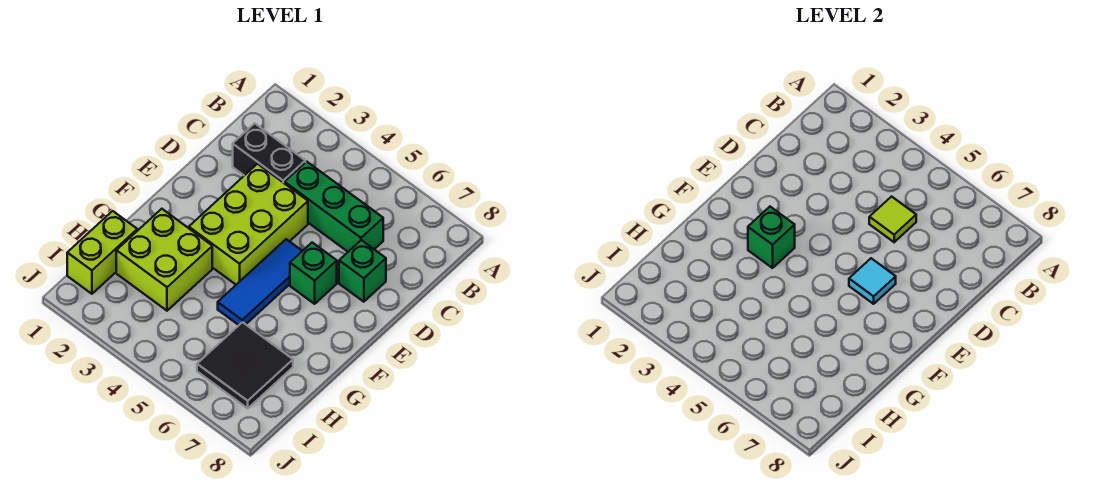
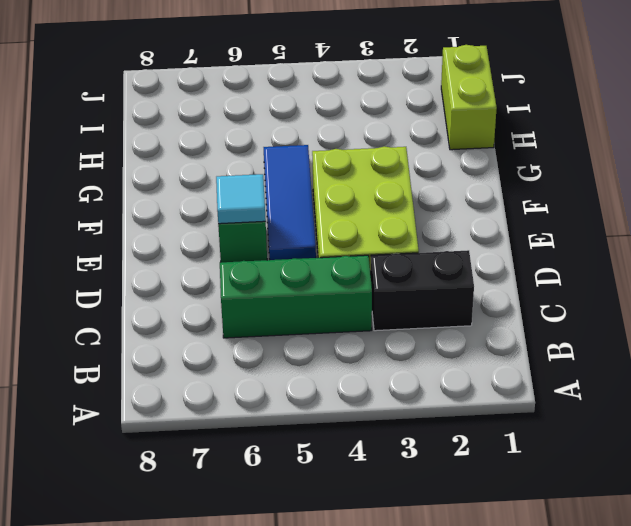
none -> green 1x1 brick [339,240,386,302]
none -> lime 2x2 brick [116,209,212,311]
none -> black 2x2 tile [197,322,293,408]

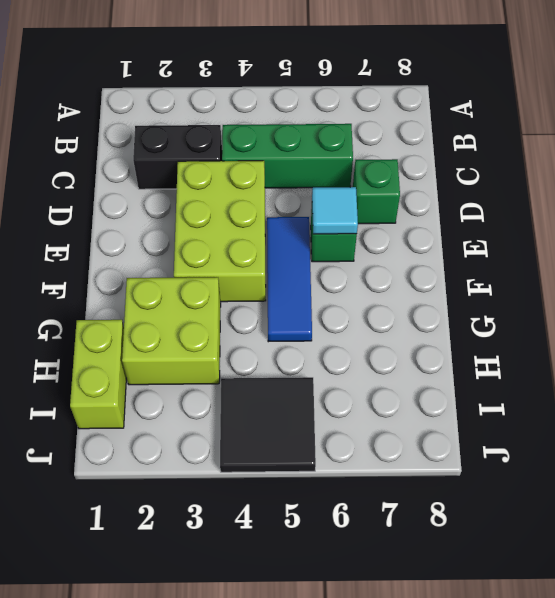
black 2x2 tile [220,377,316,472] -> black 2x2 tile moved to [197,322,293,408]
none -> lime 1x1 tile [869,197,916,242]
none -> green 1x1 brick [748,207,795,268]

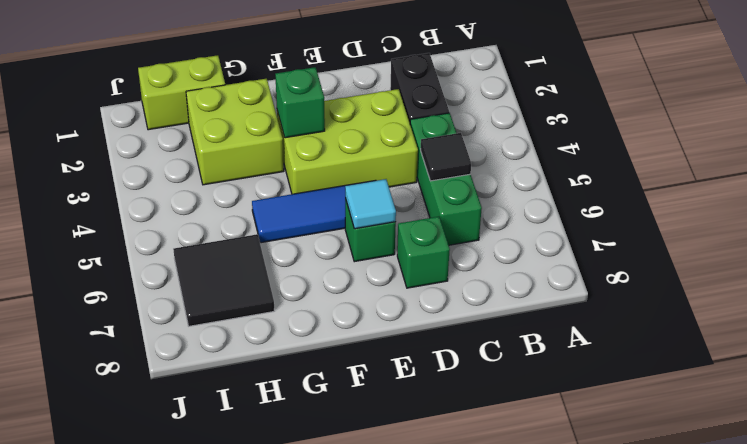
black 1x1 tile [421,133,471,181] -> lime 1x1 tile [869,197,916,242]

